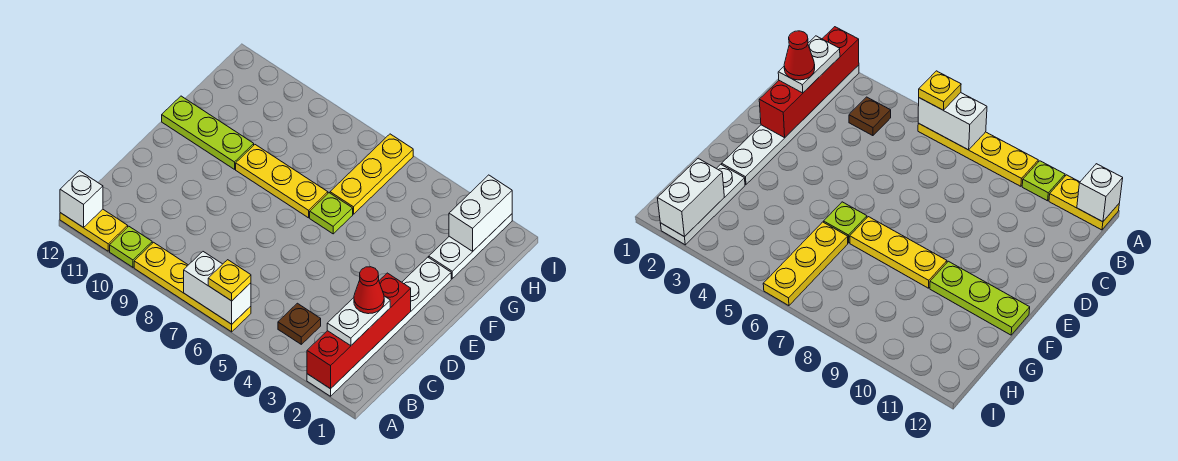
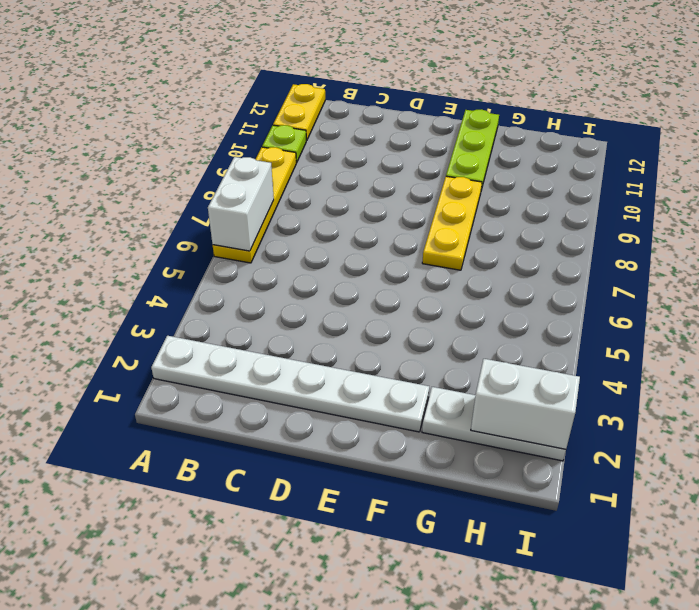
none -> brown 1x1 plate [278,303,321,344]
none -> lime 1x1 plate [310,193,353,234]
none -> yellow 1x3 plate [330,134,413,214]

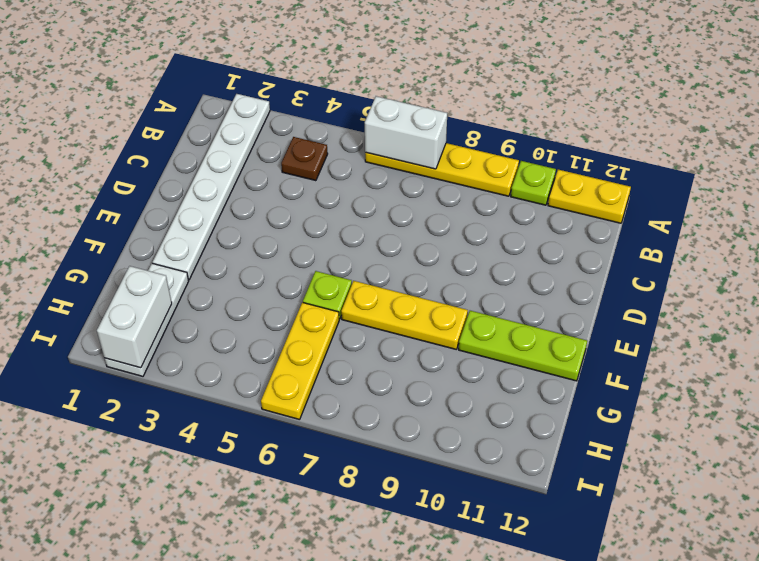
none -> red 1x4 brick [307,273,411,389]
none -> white 1x1 brick [60,171,103,228]
none -> yellow 1x1 plate [208,260,251,301]

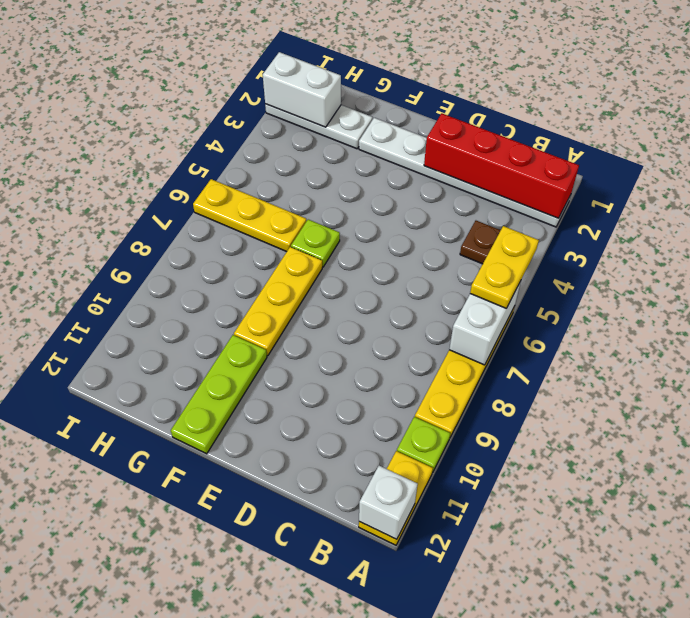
yellow 1x2 plate [470,226,539,308] -> yellow 1x1 plate [208,260,251,301]
none -> white 1x2 plate [327,296,390,346]
none -> red 1x1 cone [354,267,384,314]

